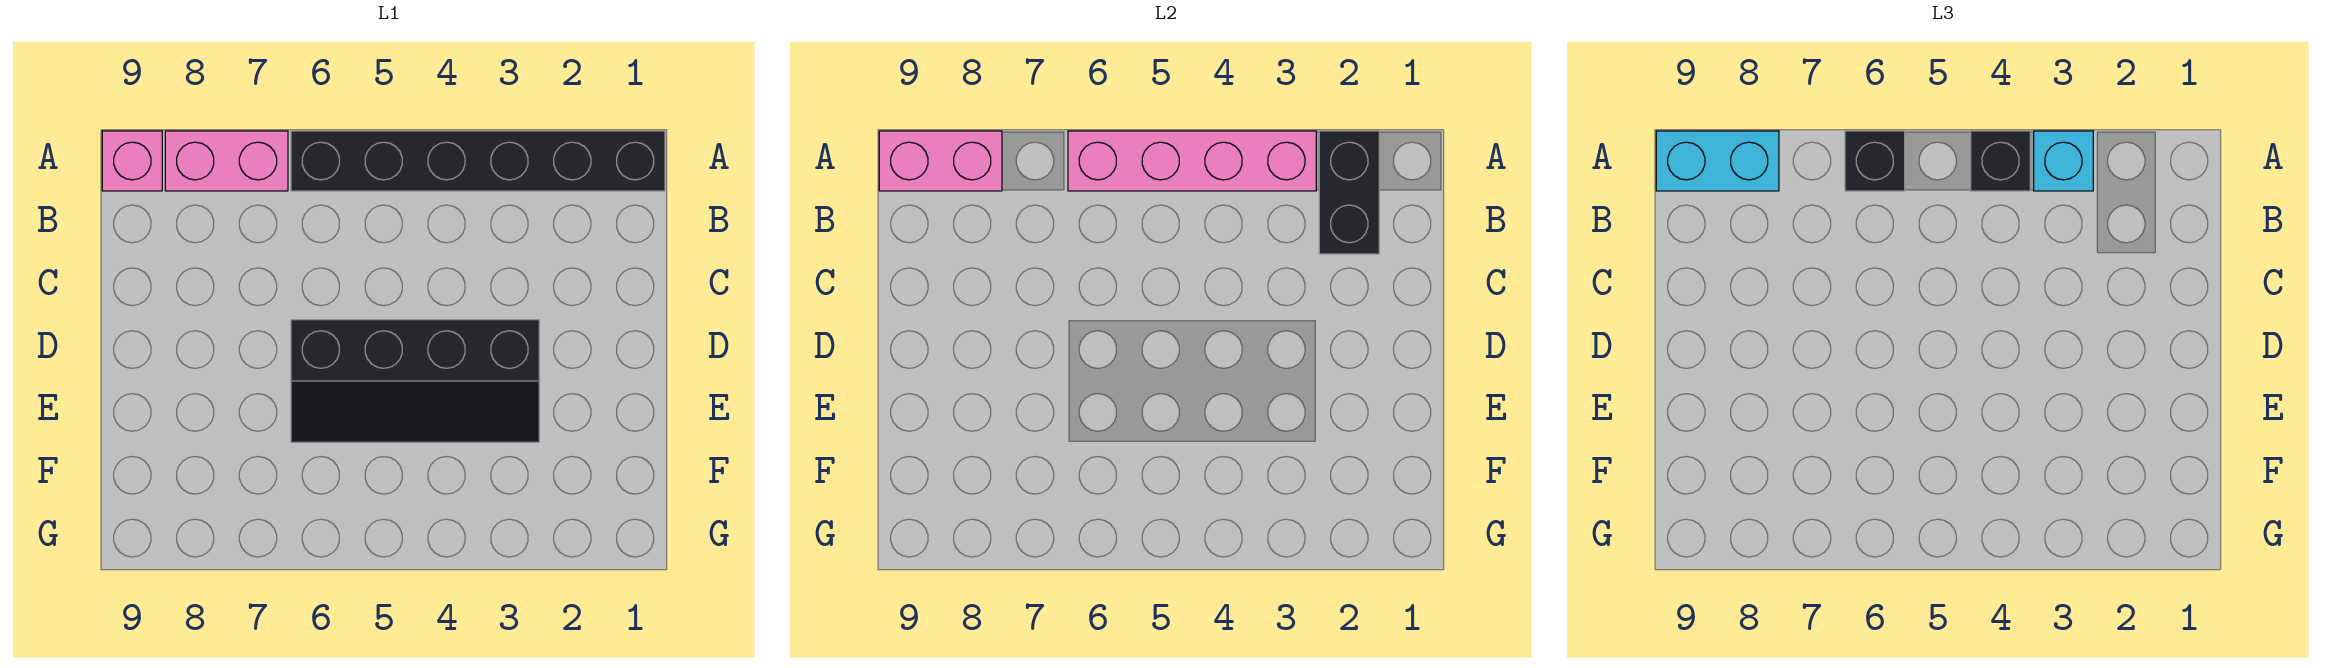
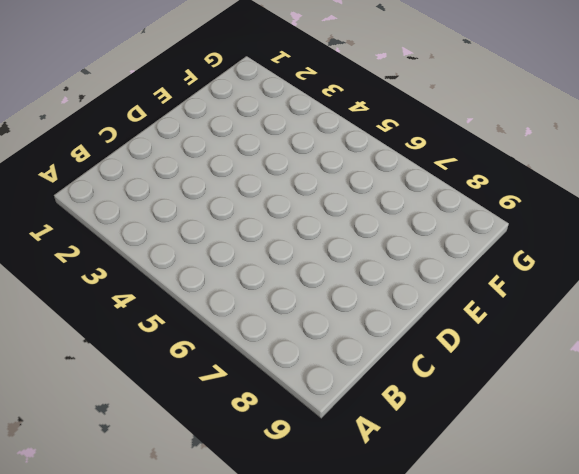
none -> black 1x6 brick [291,131,665,191]
none -> pink 1x2 brick [165,131,288,191]

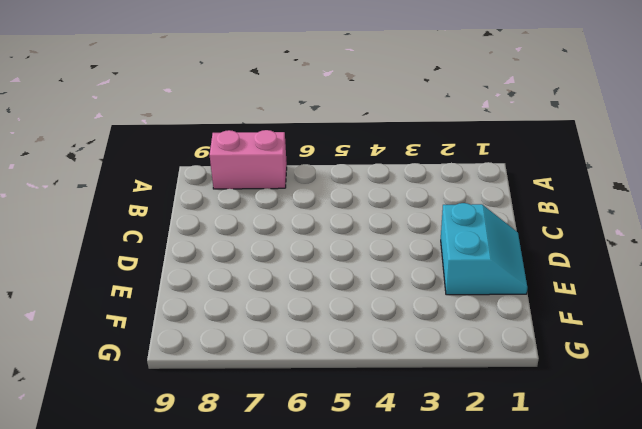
cyan 2x2 slope [441,203,527,295] -> none
none -> black 1x6 brick [291,131,665,191]
none -> pink 1x1 brick [102,131,162,191]

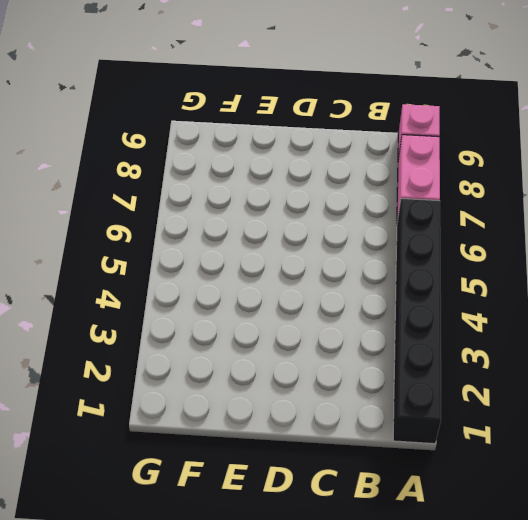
none -> black 2x4 slope [291,320,539,442]
none -> black 1x2 brick [1319,131,1379,254]

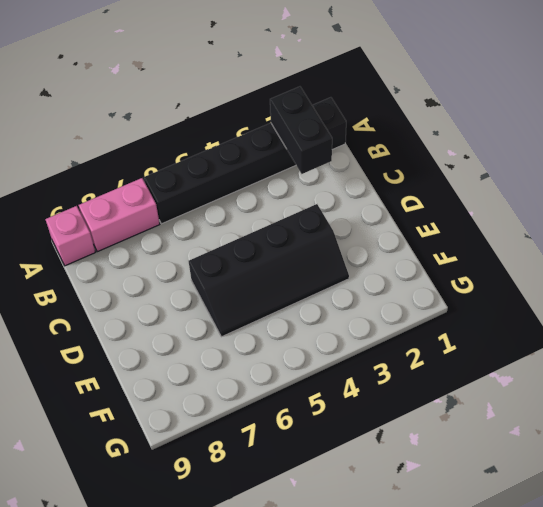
none -> pink 1x4 brick [1068,131,1316,191]
none -> pink 1x2 brick [879,131,1002,191]

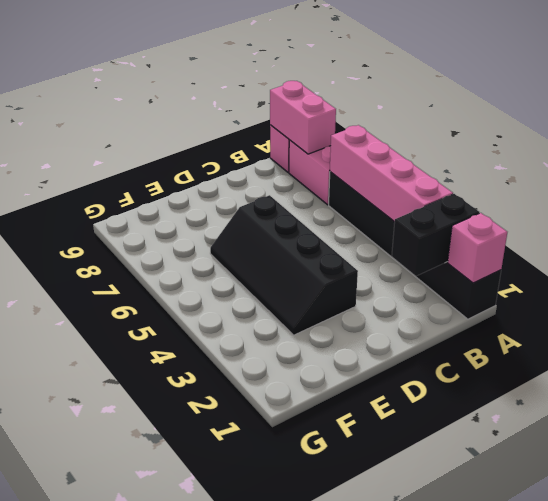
pink 1x1 brick [448,213,507,283] -> none
none -> cyan 1x1 brick [2034,131,2093,191]
none -> black 1x1 brick [1971,131,2030,191]

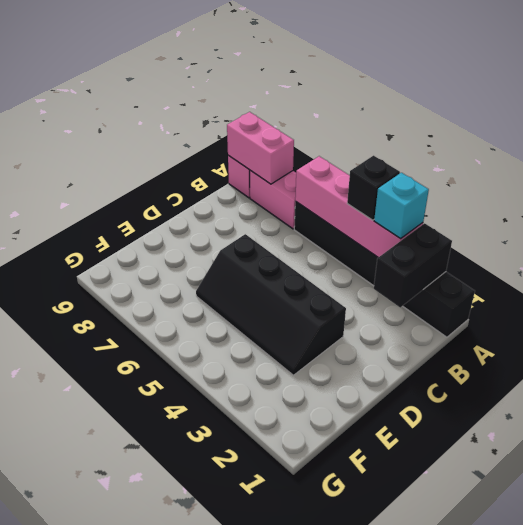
none -> black 1x1 brick [1845,131,1905,191]
none -> cyan 1x2 brick [1656,131,1779,191]

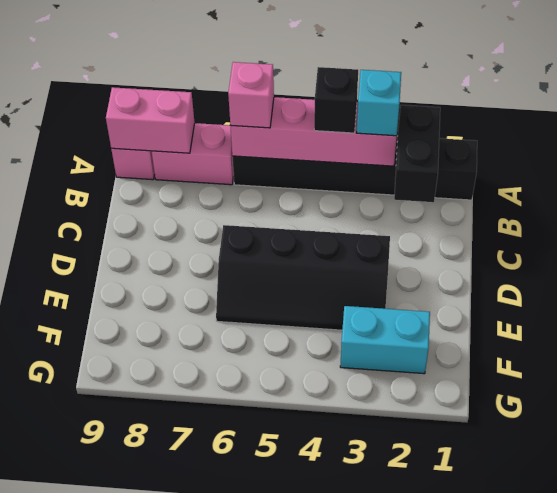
pink 1x1 brick [228,62,274,128] -> black 1x1 brick [1845,131,1905,191]
cyan 1x2 brick [340,306,430,374] -> cyan 1x2 brick moved to [1656,131,1779,191]

